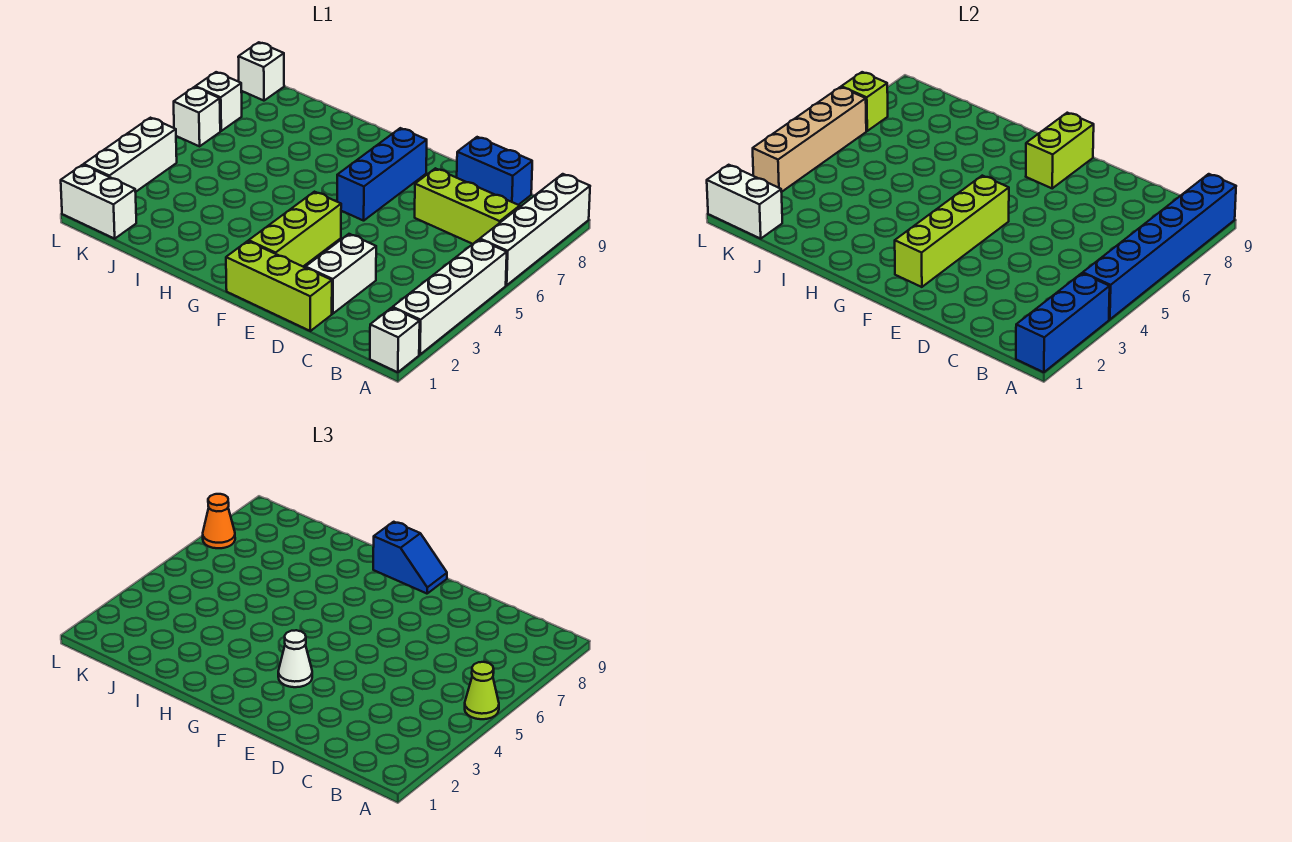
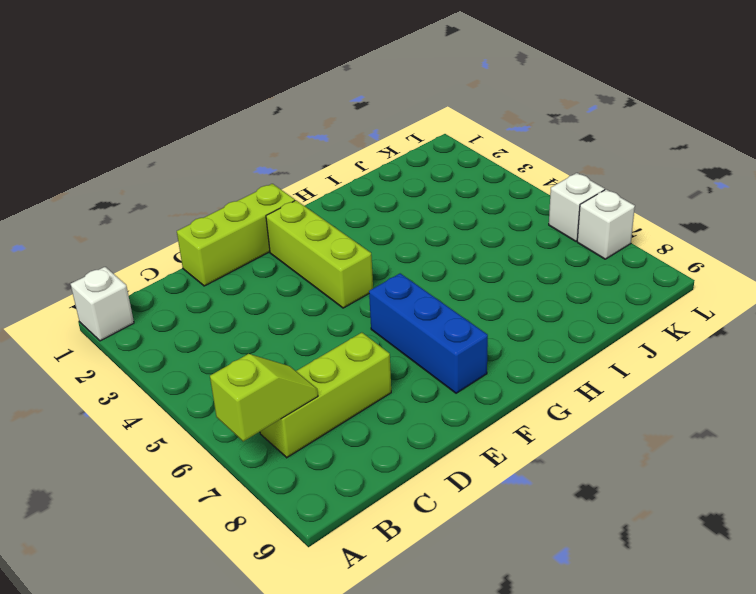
lime 1x2 slope [210,354,318,441] -> blue 1x6 brick [1083,174,1236,320]
none -> white 1x4 brick [393,240,507,354]
none -> white 1x4 brick [480,174,590,285]
none -> blue 1x2 brick [457,137,532,205]

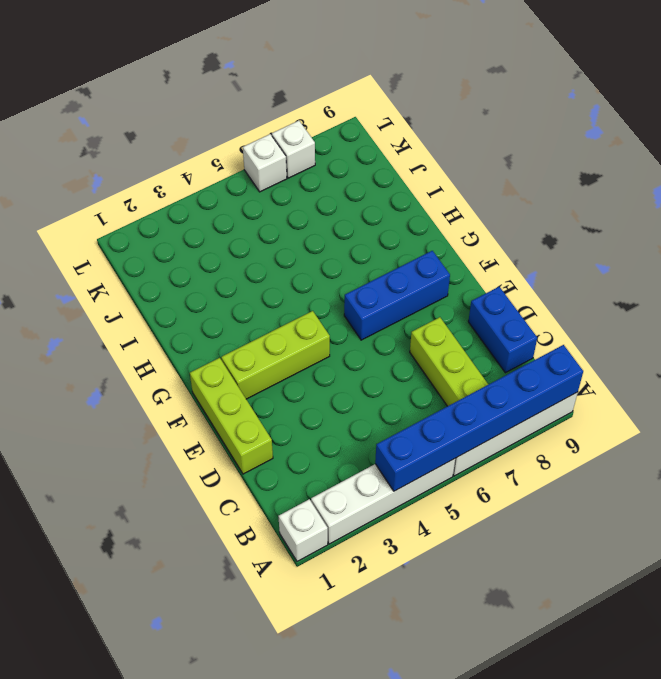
none -> white 1x2 brick [306,234,376,314]
none -> white 1x2 brick [61,165,136,239]
none -> white 1x3 brick [84,118,177,192]

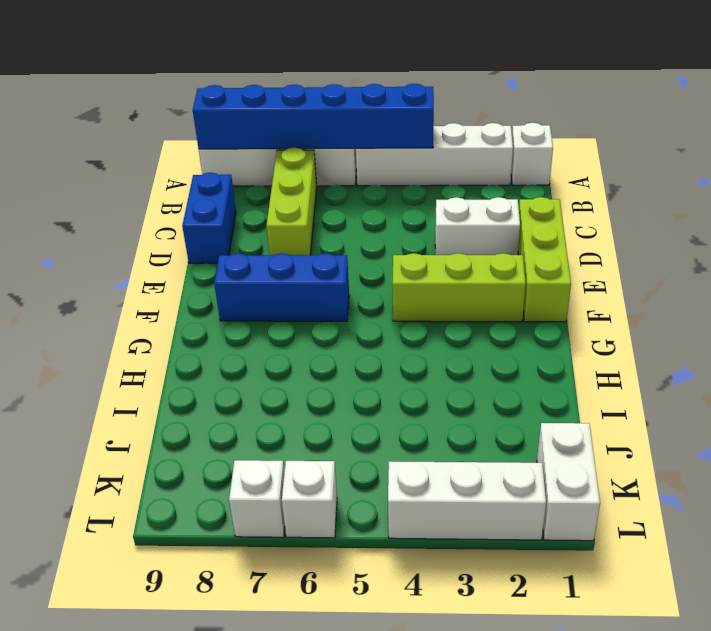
none -> white 1x1 brick [238,42,284,101]
none -> blue 1x3 brick [1016,273,1110,372]
none -> lime 1x4 brick [895,176,1009,287]

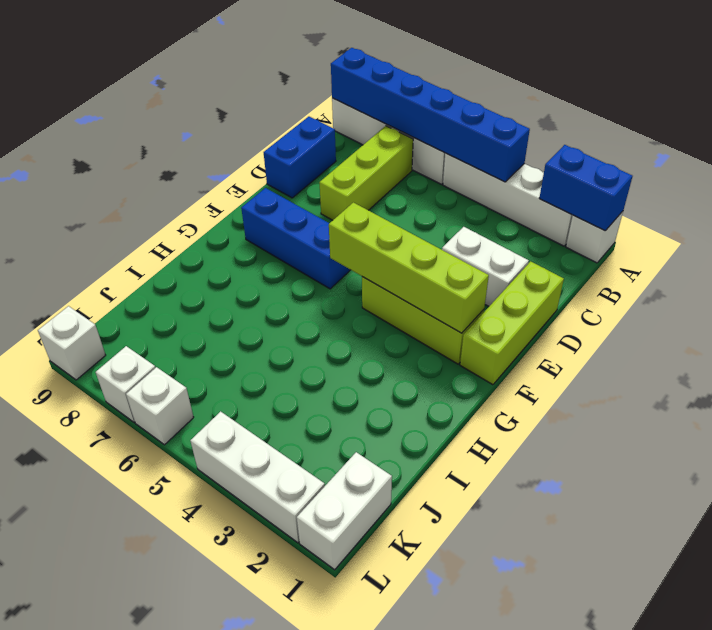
blue 1x2 brick [539,145,633,231] -> blue 1x3 brick [1016,273,1110,372]
none -> lime 1x2 brick [1026,113,1094,188]
none -> white 1x2 brick [707,165,782,239]
none -> tan 1x4 brick [753,87,866,192]

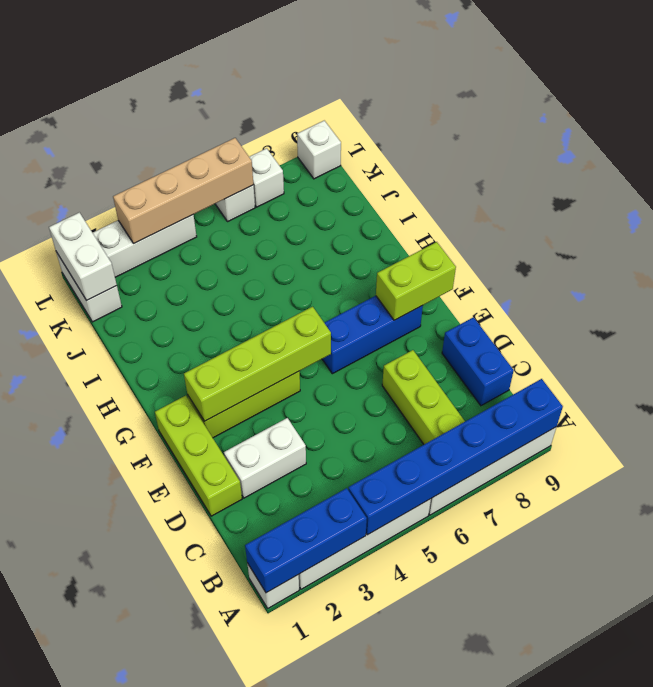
none -> lime 1x1 brick [841,72,888,131]
none -> lime 1x1 cone [465,662,499,719]
none -> white 1x1 cone [278,630,312,687]

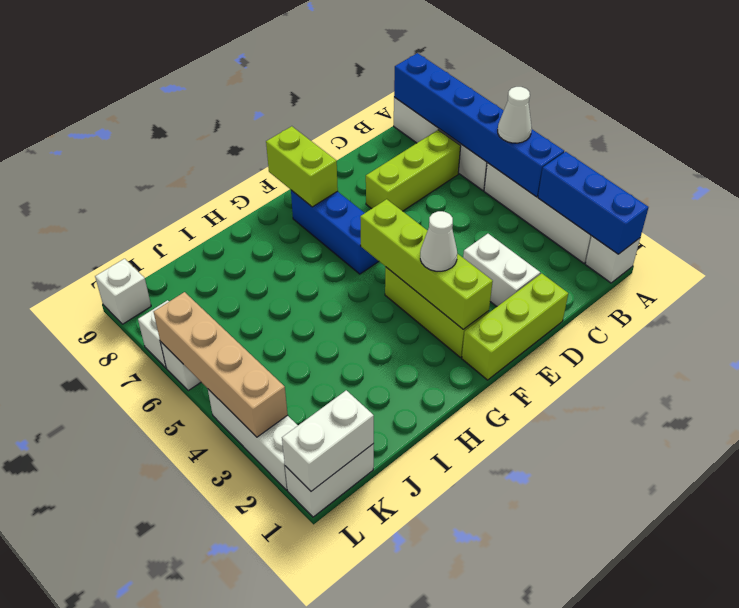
white 1x1 cone [498,87,532,143] -> lime 1x1 cone [465,662,499,719]
none -> blue 1x2 brick [457,137,532,205]
none -> lime 1x1 brick [841,72,888,131]
none -> blue 1x2 slope [373,522,447,594]

